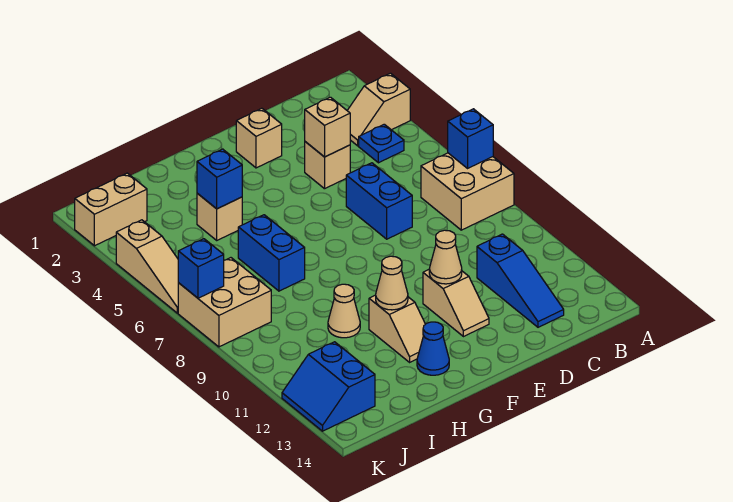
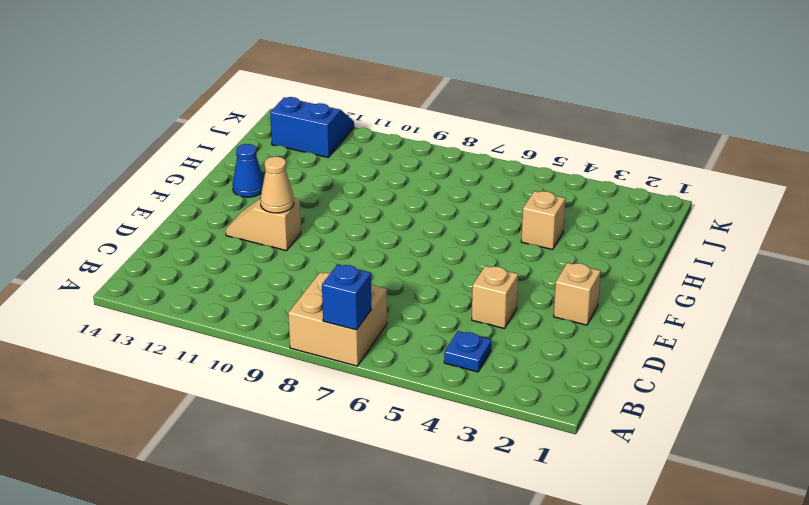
none -> tan 1x2 slope [347,73,410,146]
none -> blue 1x3 slope [477,234,564,327]
none -> blue 1x2 brick [346,163,412,239]

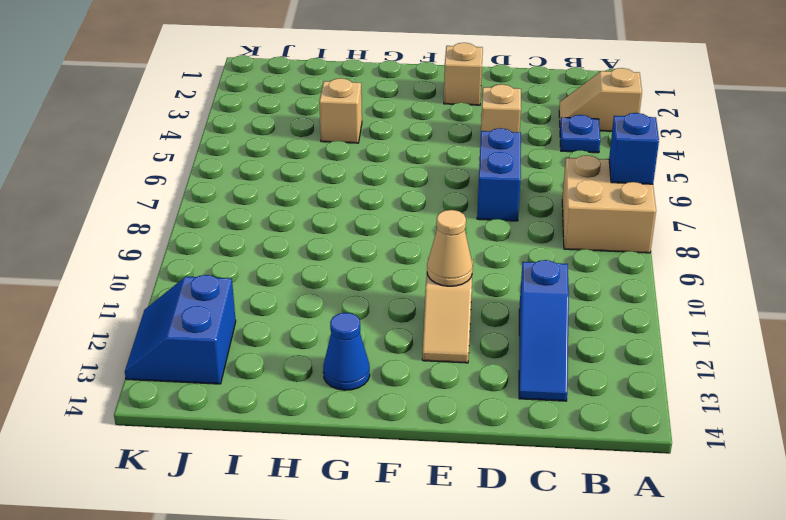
none -> tan 1x2 slope [369,295,425,362]
none -> blue 1x2 brick [238,215,305,291]
none -> tan 1x1 cone [328,284,360,338]

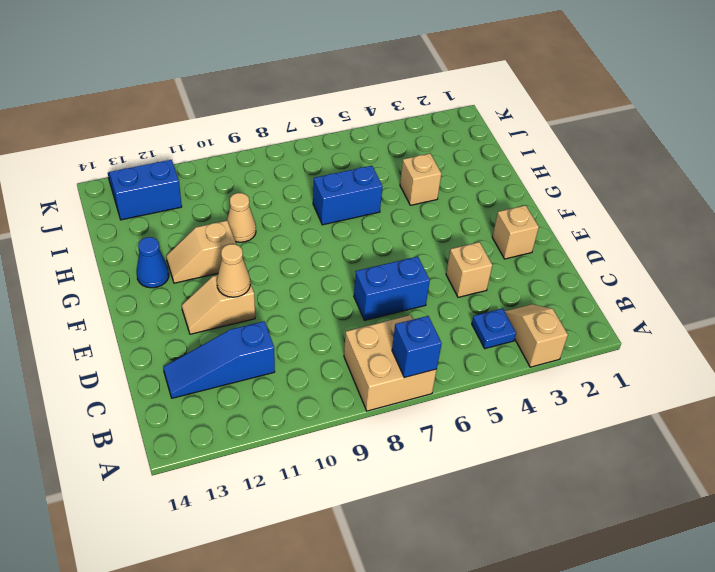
none -> tan 1x2 brick [75,173,147,246]
none -> tan 2x2 brick [178,258,271,347]
none -> tan 1x3 slope [116,220,179,313]

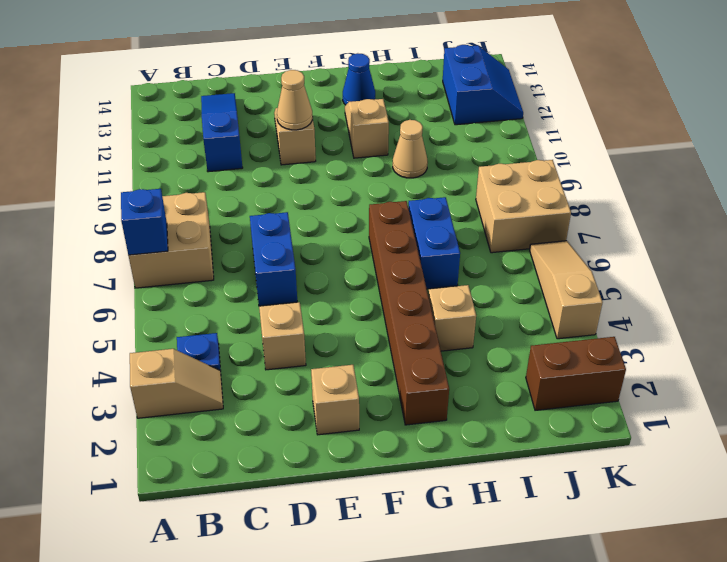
brown 1x6 brick [369,201,449,425] -> none
brown 1x2 brick [526,337,626,410] -> tan 1x2 brick [75,173,147,246]
none -> tan 1x1 brick [305,97,350,157]
none -> tan 1x1 cone [376,256,408,310]
none -> blue 1x1 brick [197,149,242,209]

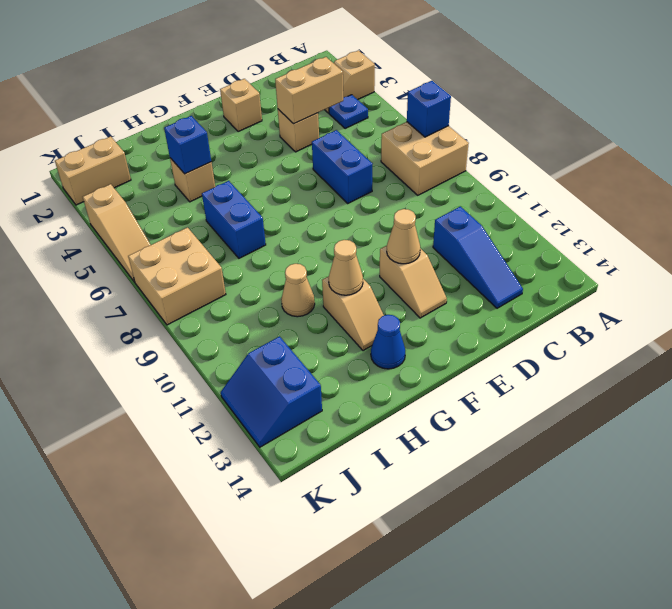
tan 1x2 brick [275,57,343,124] -> tan 1x1 brick [305,97,350,157]
none -> blue 1x1 brick [178,239,224,298]

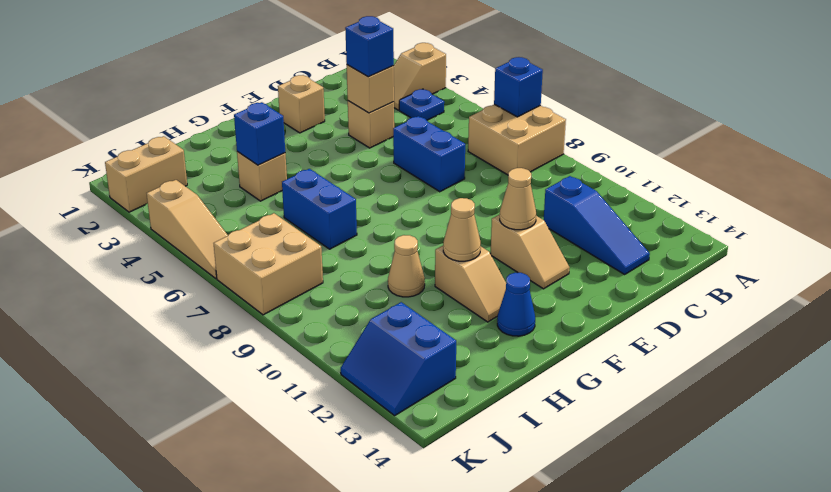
blue 1x1 brick [345,16,394,77] -> blue 1x1 brick moved to [178,239,224,298]

